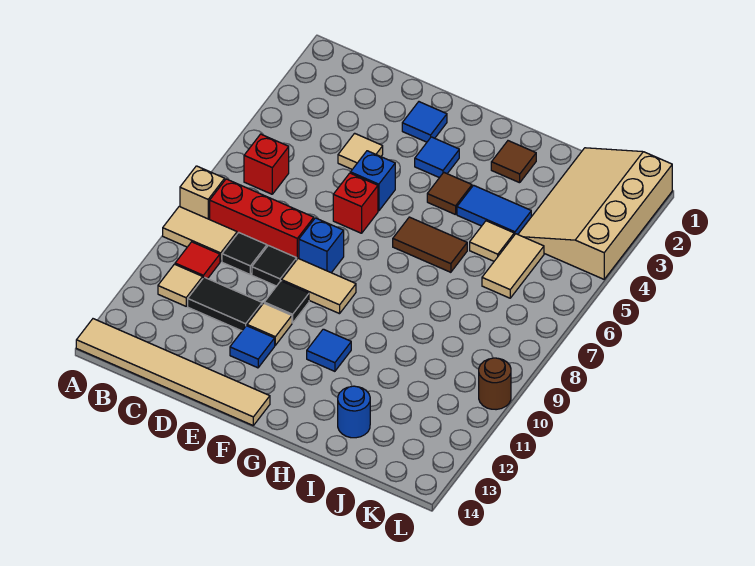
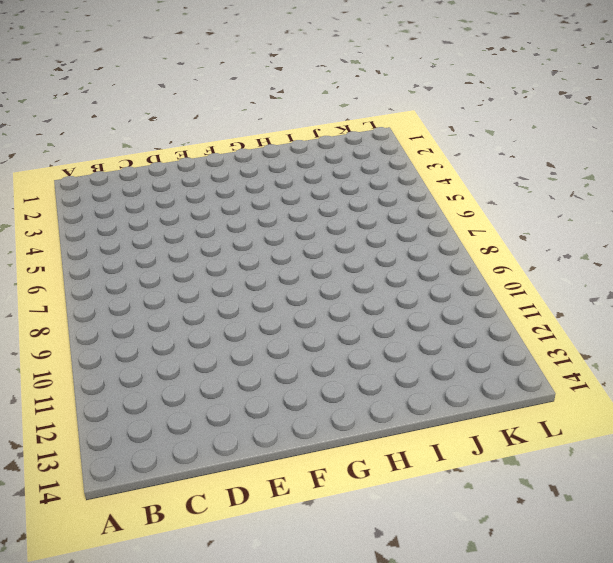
none -> tan 1x1 brick [180,166,225,219]
none -> tan 1x2 tile [163,207,237,262]
none -> tan 1x6 tile [76,319,270,425]
none -> red 1x1 brick [244,134,289,194]

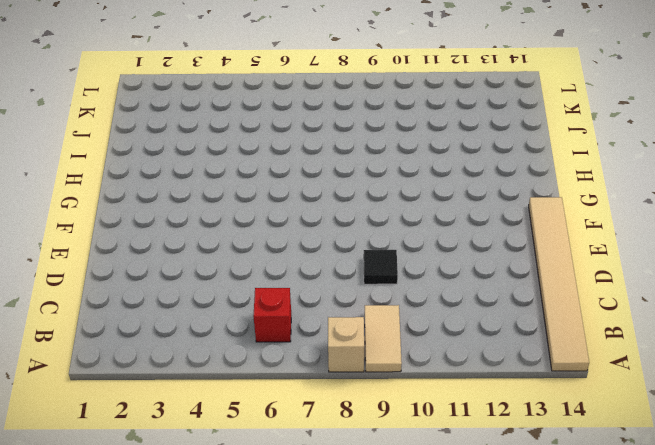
none -> red 1x3 brick [210,179,314,259]
none -> red 1x1 tile [175,242,220,279]
none -> tan 1x1 tile [158,264,203,306]
none -> black 1x1 tile [222,232,267,274]

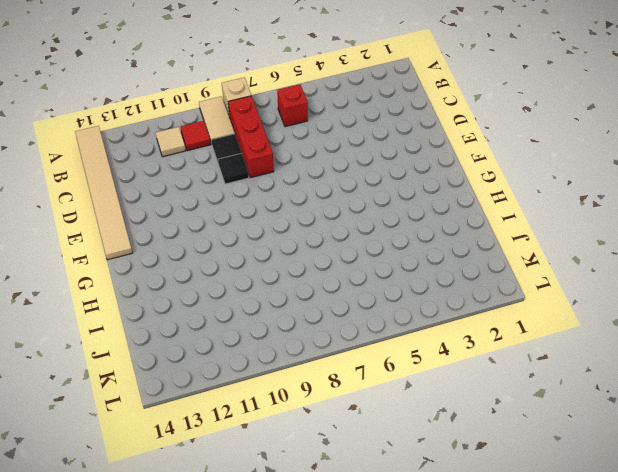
none -> black 1x2 tile [188,277,262,331]
none -> tan 1x1 tile [338,133,383,169]
none -> blue 1x1 tile [402,102,447,142]
none -> blue 1x1 brick [351,151,395,211]

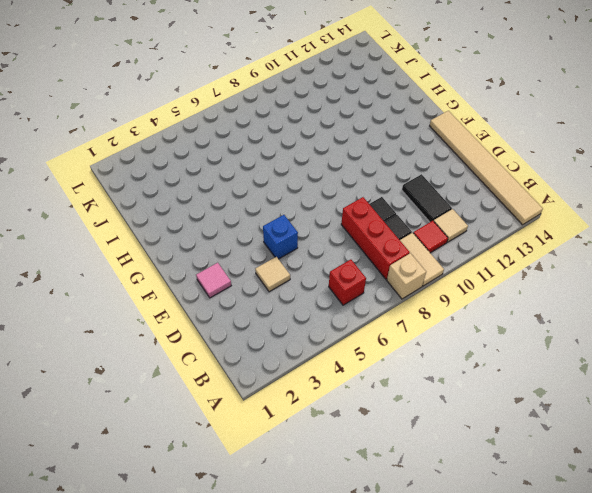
pink 1x1 tile [196,263,231,298] -> blue 1x1 tile [402,102,447,142]
none -> red 1x1 brick [333,173,378,233]
none -> blue 1x1 brick [299,218,344,273]
none -> tan 1x2 tile [282,259,356,314]
none -> black 1x1 tile [264,281,309,323]

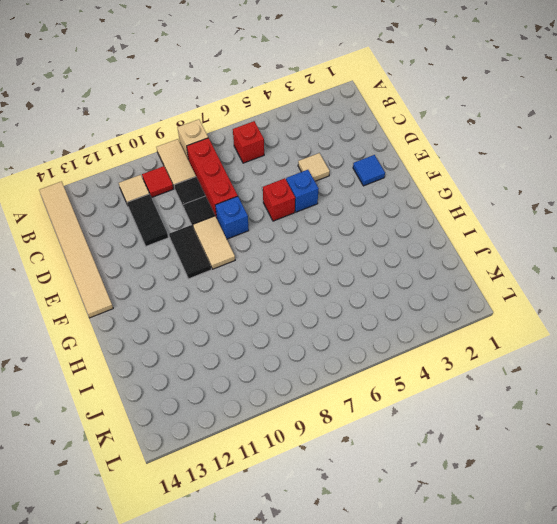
black 1x2 tile [169,225,211,279] -> black 1x1 tile [264,281,309,323]
none -> tan 1x1 tile [247,303,292,345]
none -> blue 1x1 tile [230,326,275,368]
none -> blue 1x1 tile [415,137,459,178]
none -> brown 1x1 tile [427,173,472,215]

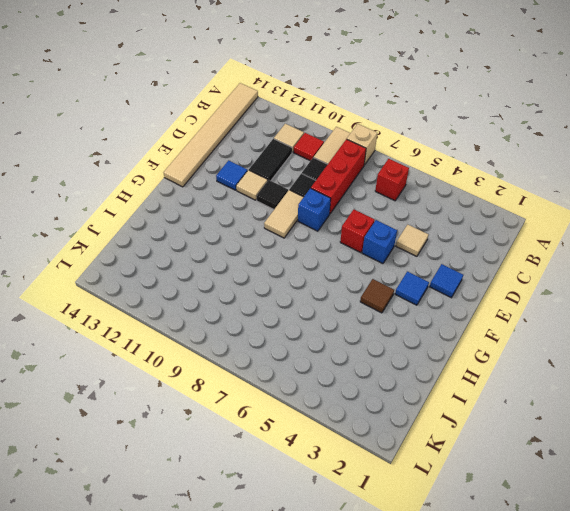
none -> brown 1x2 tile [393,217,467,272]
none -> blue 1x1 tile [307,329,351,371]
none -> brown 1x1 tile [491,141,536,183]
none -> blue 1x2 tile [457,185,531,235]

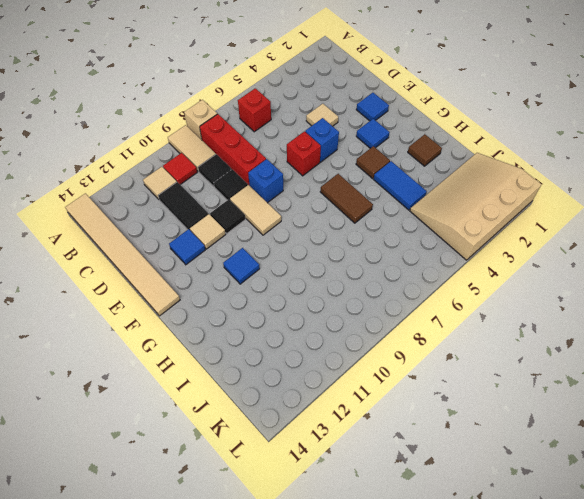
none -> tan 1x1 tile [470,221,514,261]
none -> blue 1x1 round brick [338,386,370,438]
none -> tan 1x2 tile [482,234,544,298]
none -> brown 1x1 round brick [479,358,511,410]

